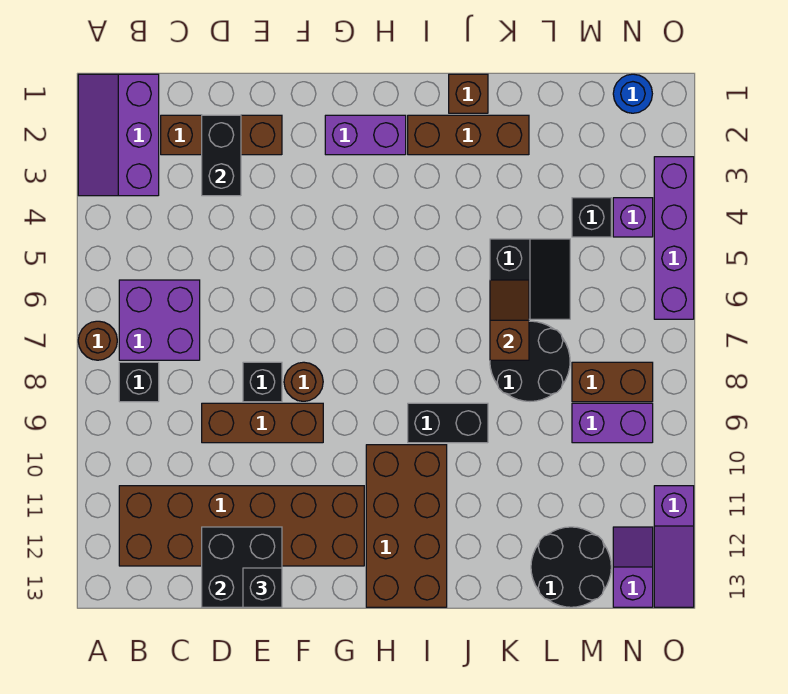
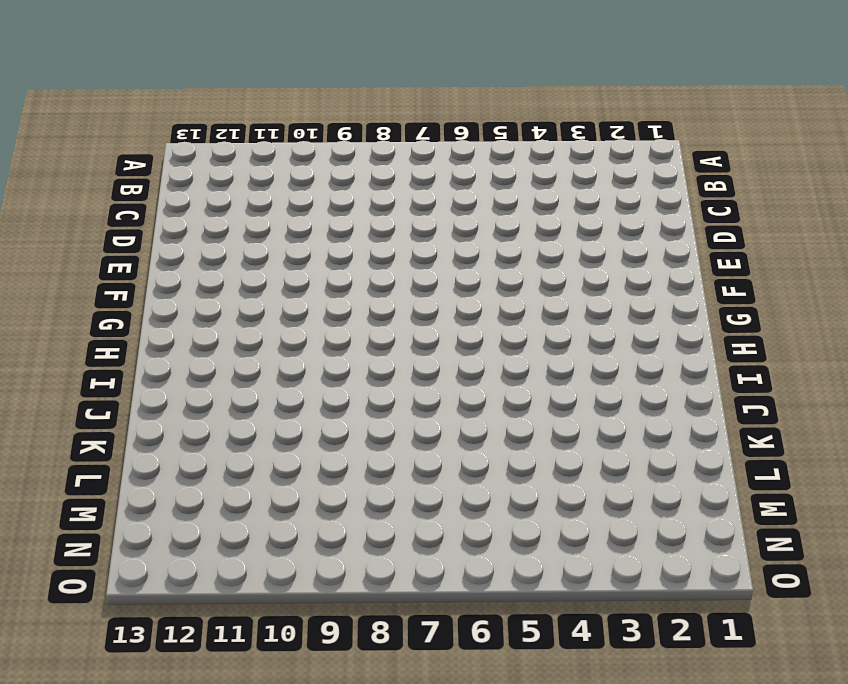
none -> purple 2x3 slope [78,74,159,196]
none -> brown 1x1 round brick [78,321,117,360]
none -> purple 2x2 brick [119,280,200,360]

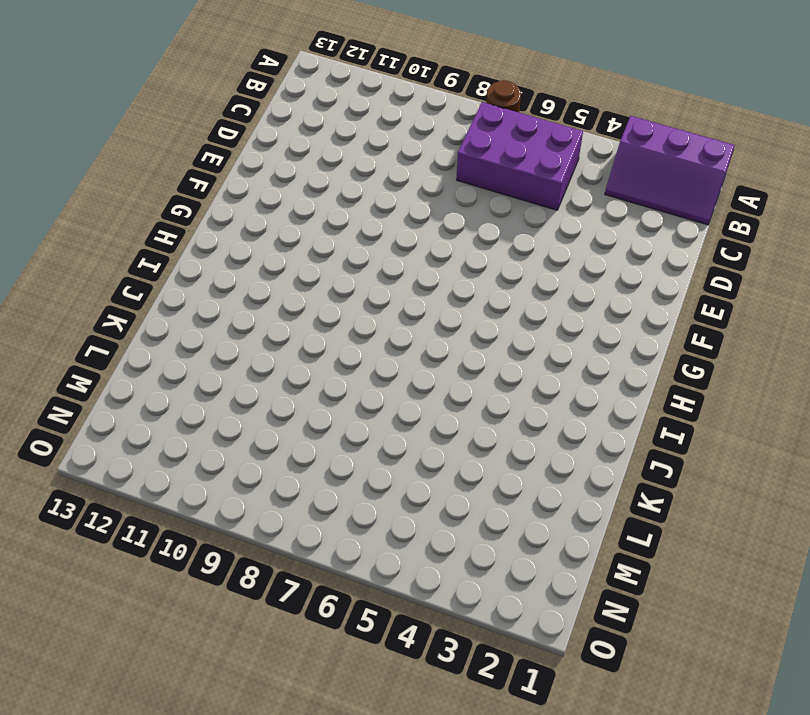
purple 2x3 slope [605,116,735,225] -> purple 2x3 slope turned to [78,74,159,196]
purple 2x3 brick [457,102,583,210] -> purple 2x2 brick [119,280,200,360]
none -> black 1x1 brick [119,362,159,402]
none -> brown 2x6 brick [119,486,364,566]
none -> brown 1x3 brick [161,115,282,155]

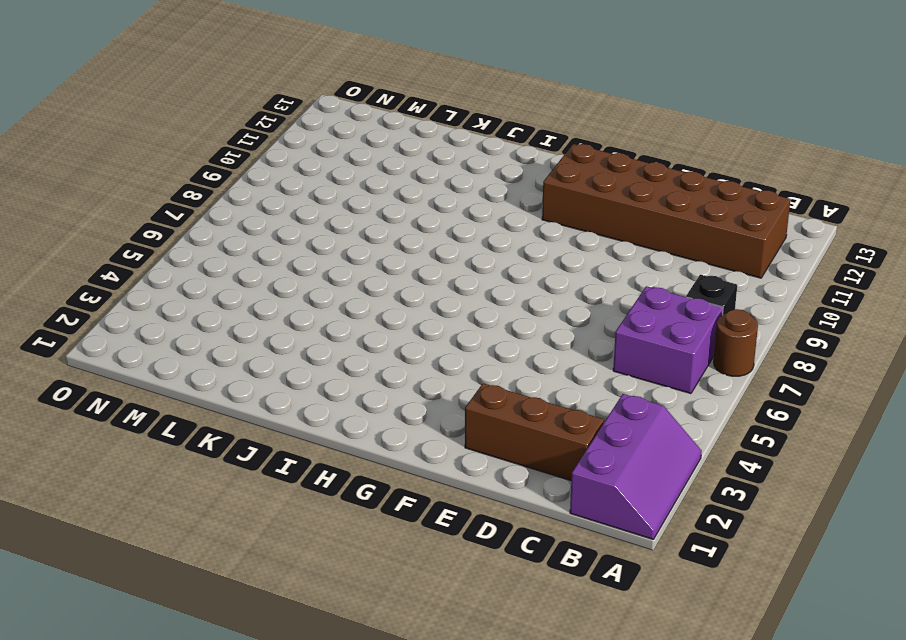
none -> brown 1x3 brick [202,403,323,443]
none -> black 1x1 brick [243,362,282,402]
none -> brown 1x1 round brick [284,362,323,401]

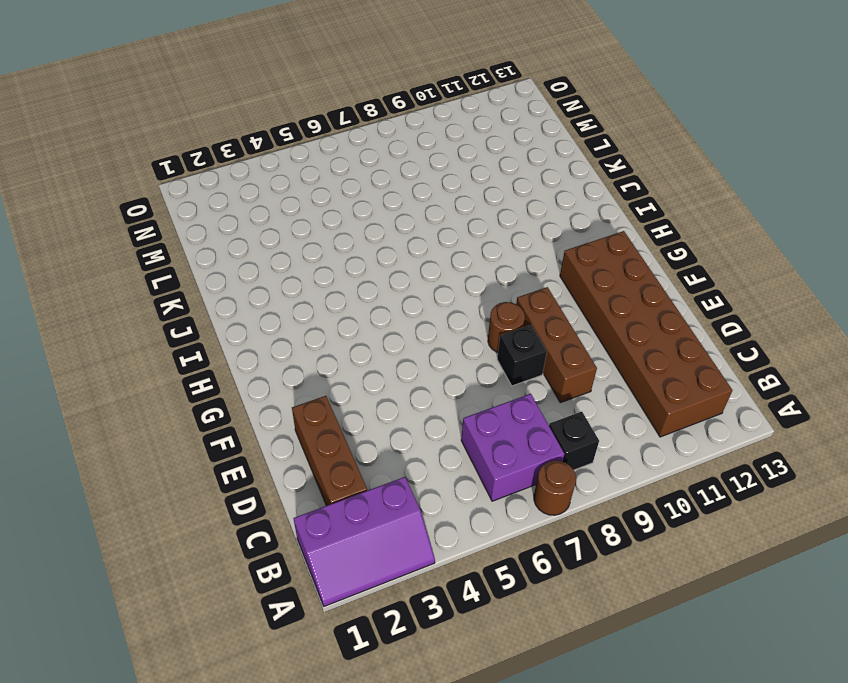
none -> purple 1x2 brick [325,115,406,155]
none -> brown 2x4 brick [366,445,447,607]
none -> brown 1x3 brick [408,115,529,155]

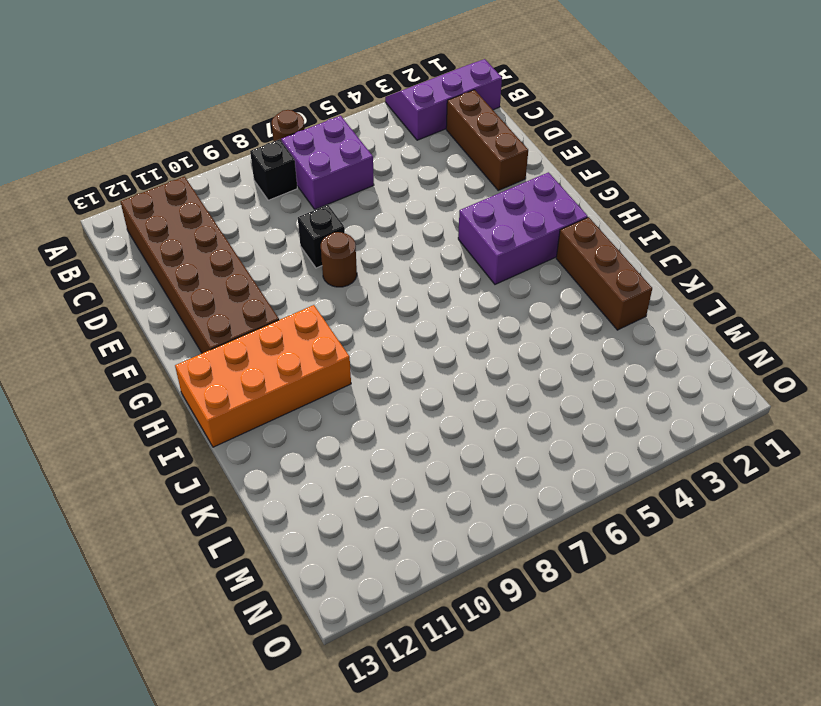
purple 2x3 brick [458,172,588,284] -> purple 1x2 brick [325,115,406,155]
orange 2x4 brick [175,305,351,447] -> brown 2x4 brick [366,445,447,607]
none -> brown 1x3 brick [202,403,323,443]
none -> black 1x2 brick [408,403,488,443]
none -> brown 1x1 brick [449,74,488,113]

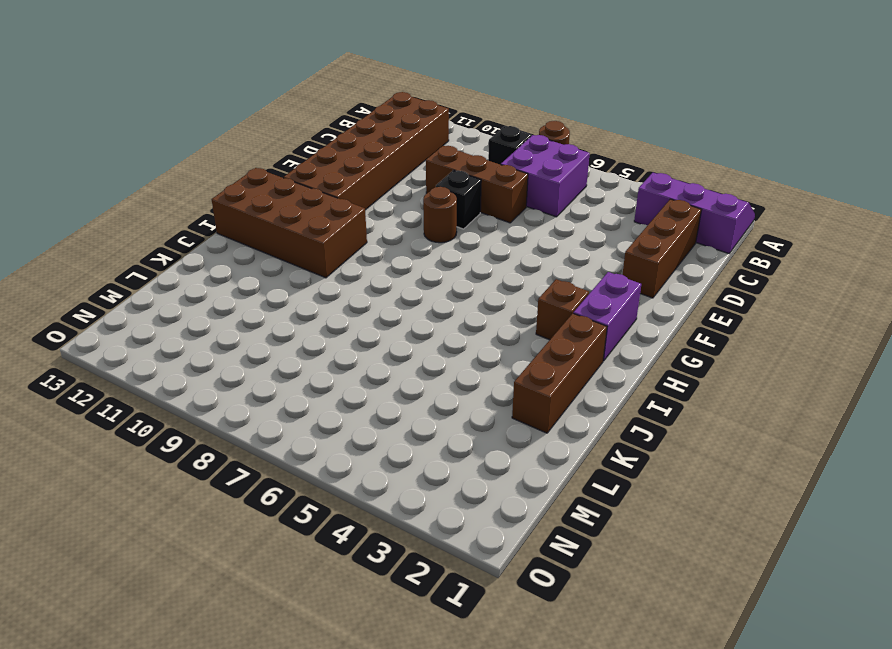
brown 1x3 brick [426,146,528,223] -> brown 1x3 brick turned to [202,403,323,443]
brown 1x1 brick [536,279,589,340] -> brown 1x1 brick moved to [449,74,488,113]
none -> black 1x2 brick [408,403,488,443]
none -> black 2x2 slope [490,239,570,319]
none -> black 2x2 round brick [490,321,570,401]

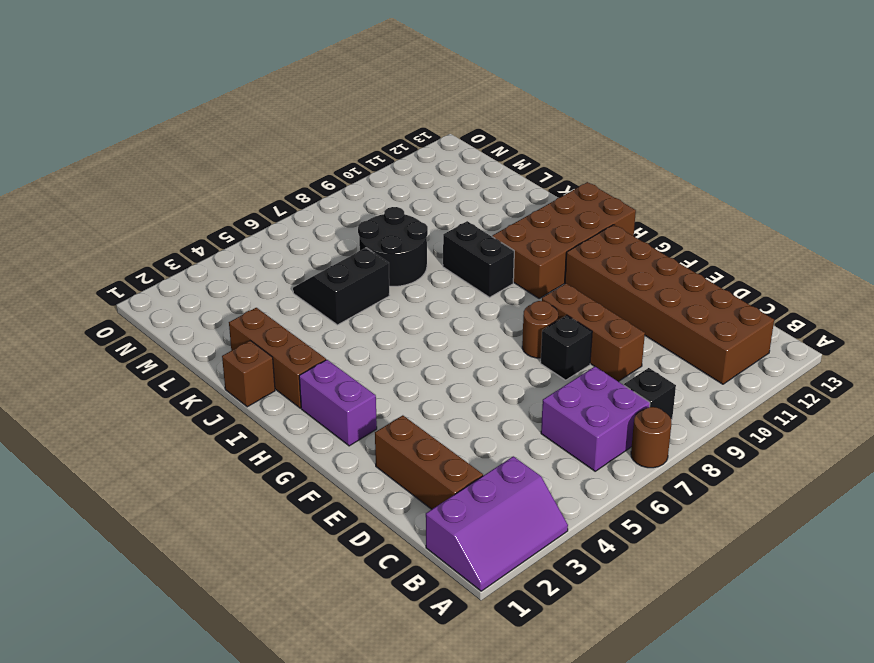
none -> black 2x2 round brick [531,527,611,607]
none -> black 1x1 brick [572,198,611,237]
none -> brown 1x2 brick [572,362,653,402]

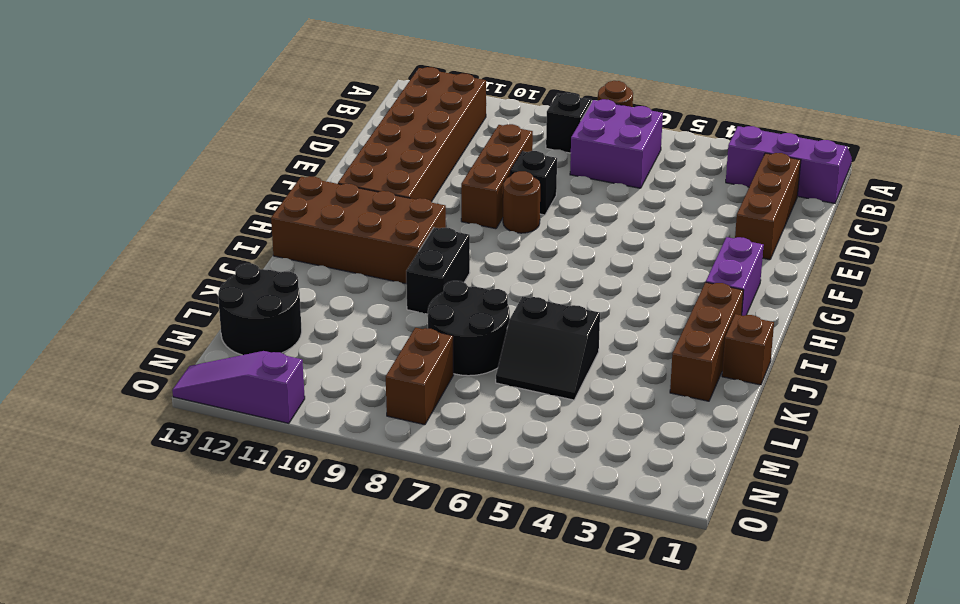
none -> black 1x1 brick [572,198,611,237]
none -> purple 1x2 brick [572,403,653,443]
none -> blue 1x1 round brick [613,74,652,113]

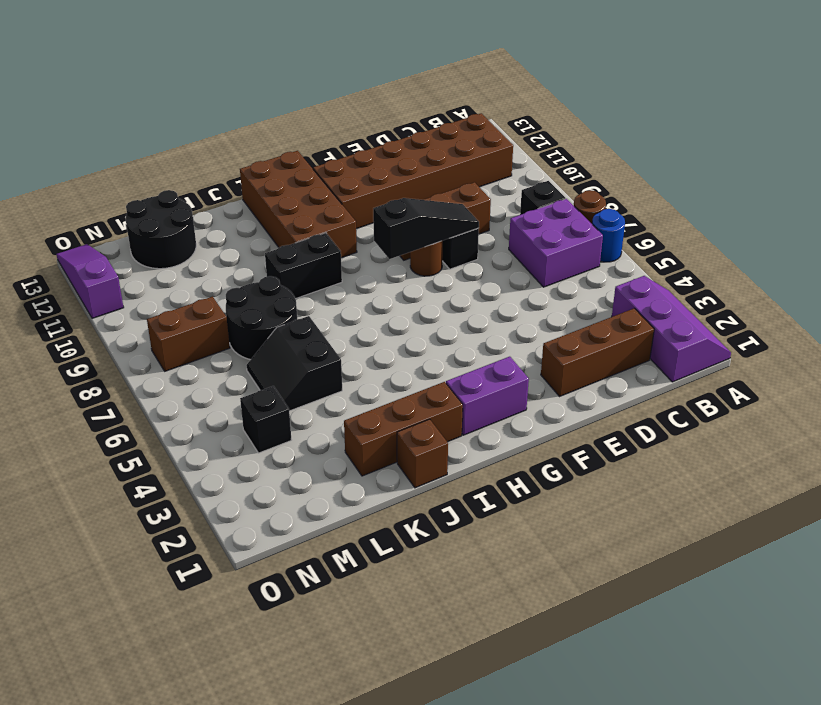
blue 1x1 round brick [592,209,625,262] -> blue 1x1 round brick moved to [613,74,652,113]
black 1x3 slope [373,198,479,259] -> none
none -> purple 1x2 brick [572,403,653,443]
none -> purple 1x1 brick [613,198,653,237]
none -> purple 1x2 slope [613,527,653,607]

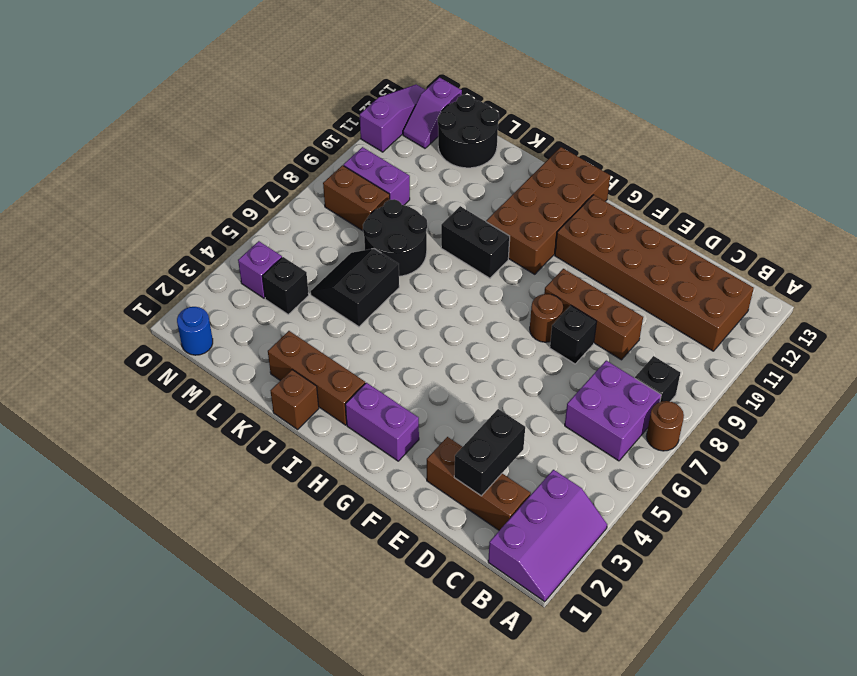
none -> purple 1x4 brick [654,157,694,319]
none -> black 2x2 brick [202,527,282,607]
none -> brown 1x2 slope [490,280,529,360]

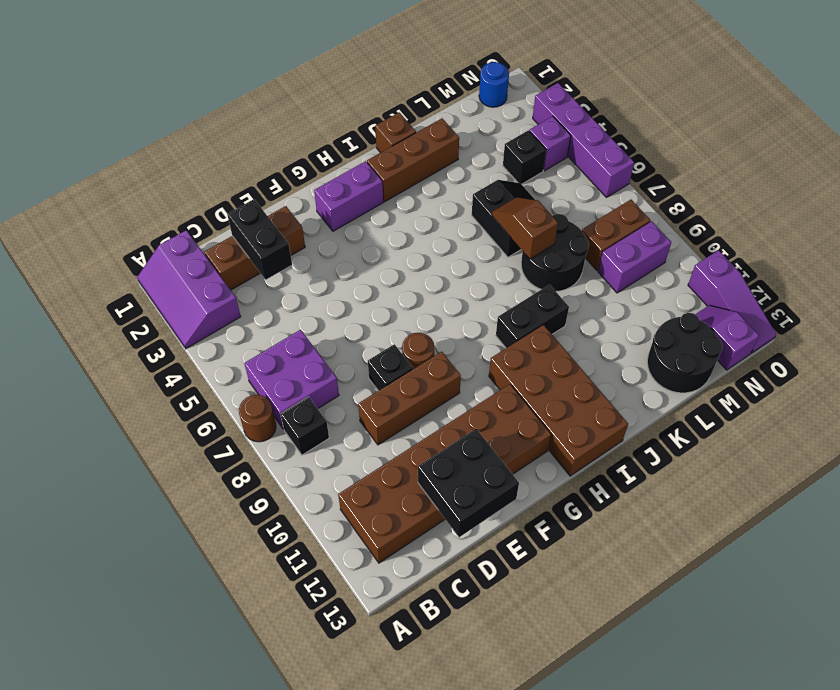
none -> black 1x1 brick [243,568,282,607]

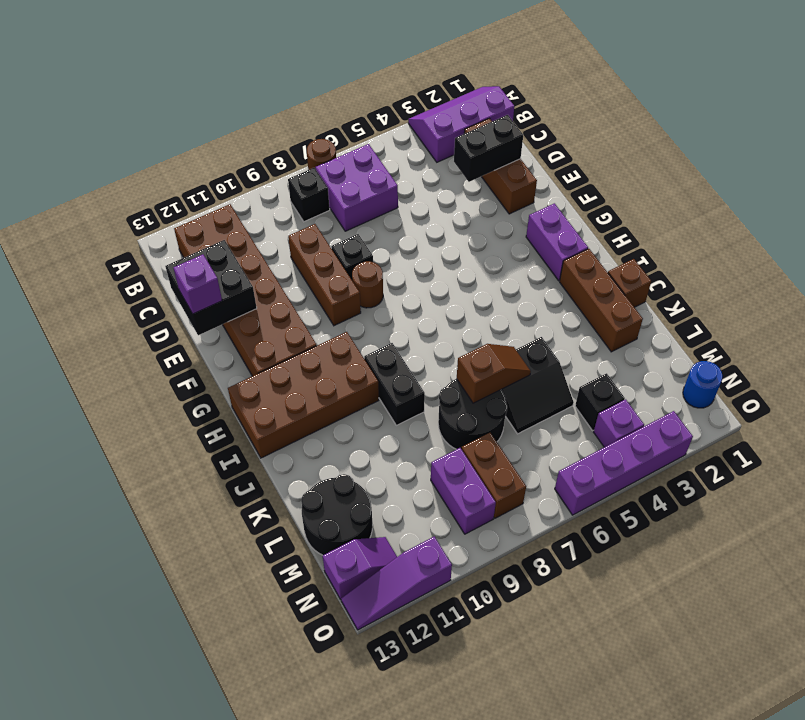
purple 1x1 brick [174,255,222,314] -> black 1x1 brick [243,568,282,607]

